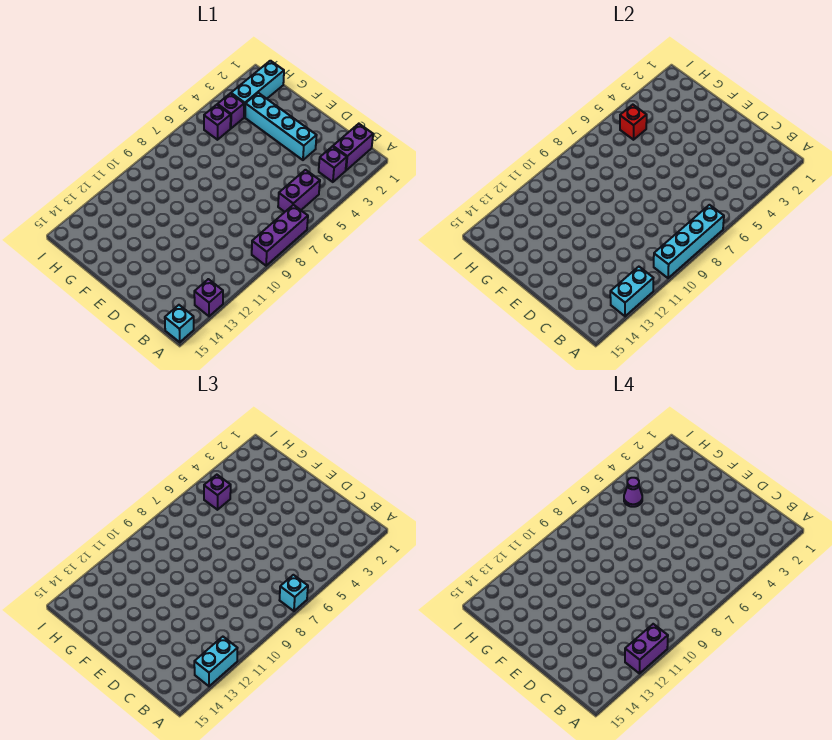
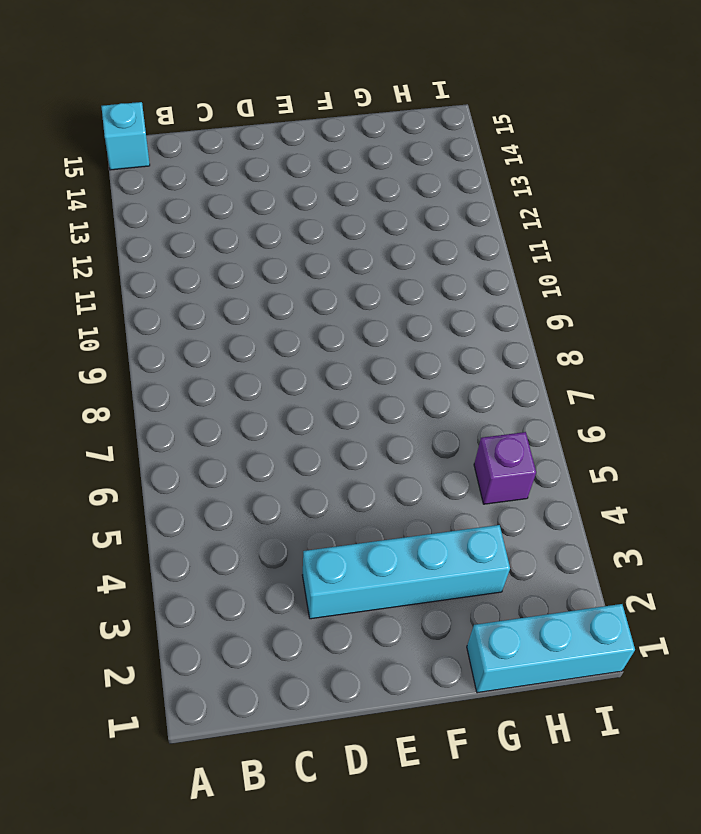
cyan 1x3 brick [467,604,635,693] -> cyan 1x3 brick turned to [231,61,284,117]
none -> purple 1x3 brick [252,205,308,266]
none -> purple 1x1 brick [194,279,223,316]
none -> purple 1x2 brick [333,124,373,170]

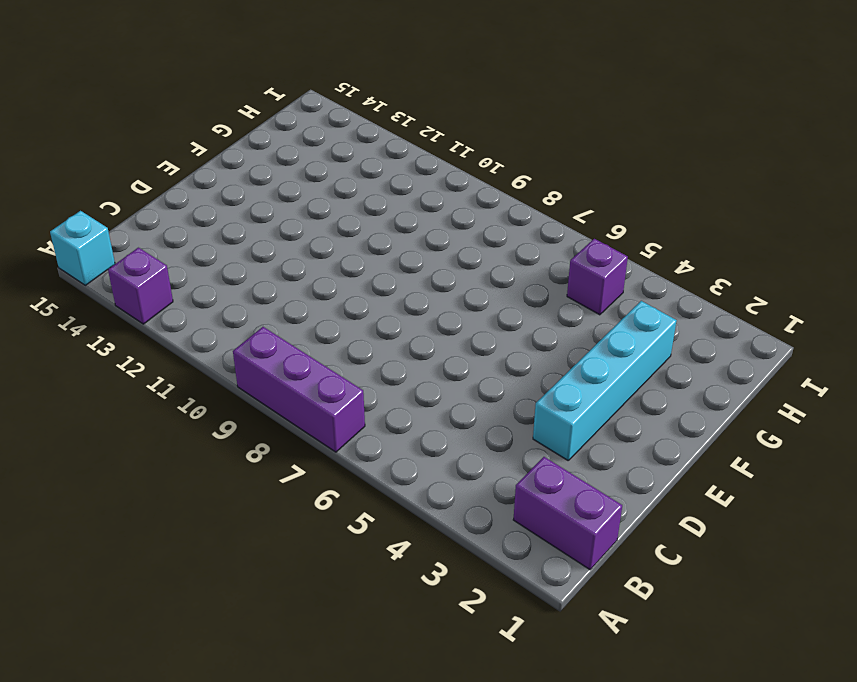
none -> purple 1x1 brick [319,146,347,182]
none -> purple 1x2 brick [278,170,320,212]
none -> cyan 1x3 brick [231,61,284,117]

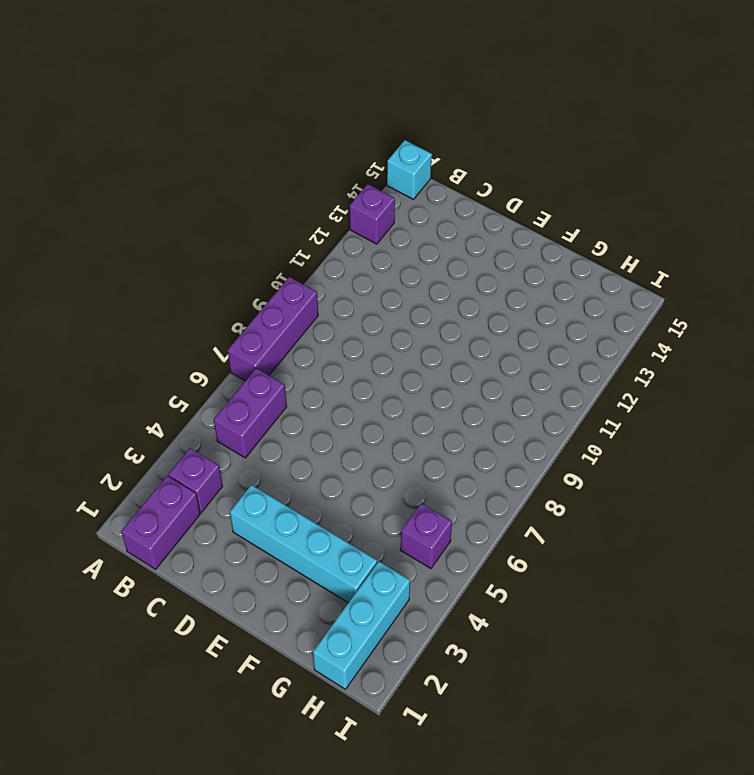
none -> purple 1x1 brick [217,93,244,128]
none -> cyan 1x4 brick [654,205,724,278]
none -> cyan 1x2 brick [610,267,653,316]

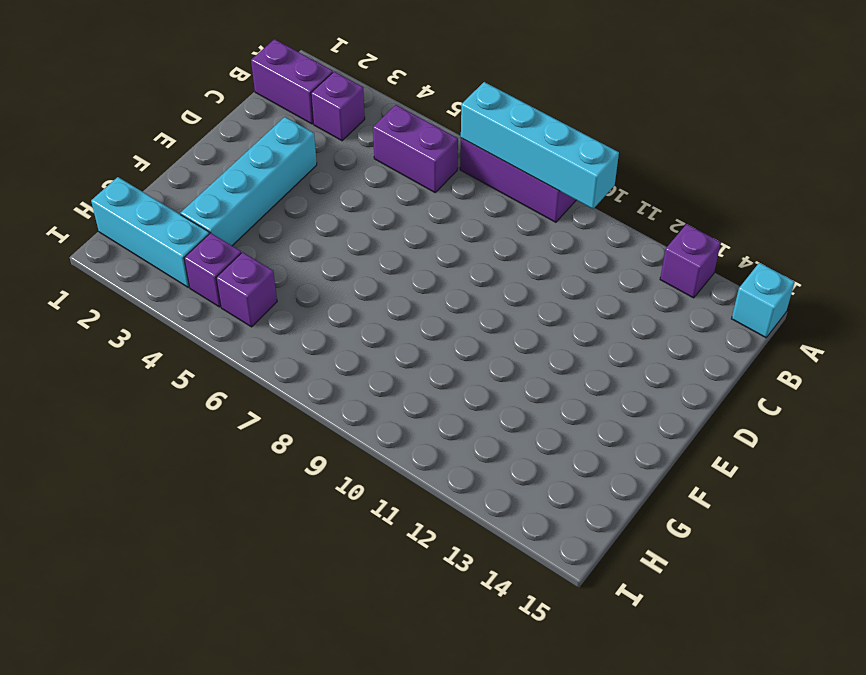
none -> cyan 1x2 brick [610,267,653,316]
none -> red 1x1 brick [620,105,647,140]
none -> cyan 1x1 brick [280,575,308,611]

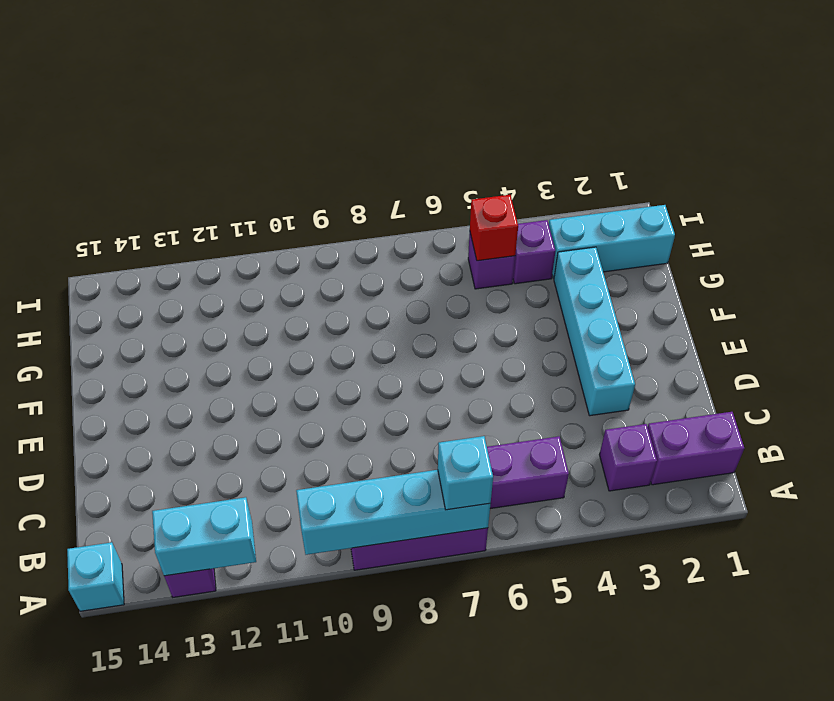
none -> cyan 1x2 brick [194,637,237,686]
none -> purple 1x1 brick [204,475,231,510]
none -> purple 1x2 brick [625,624,668,673]

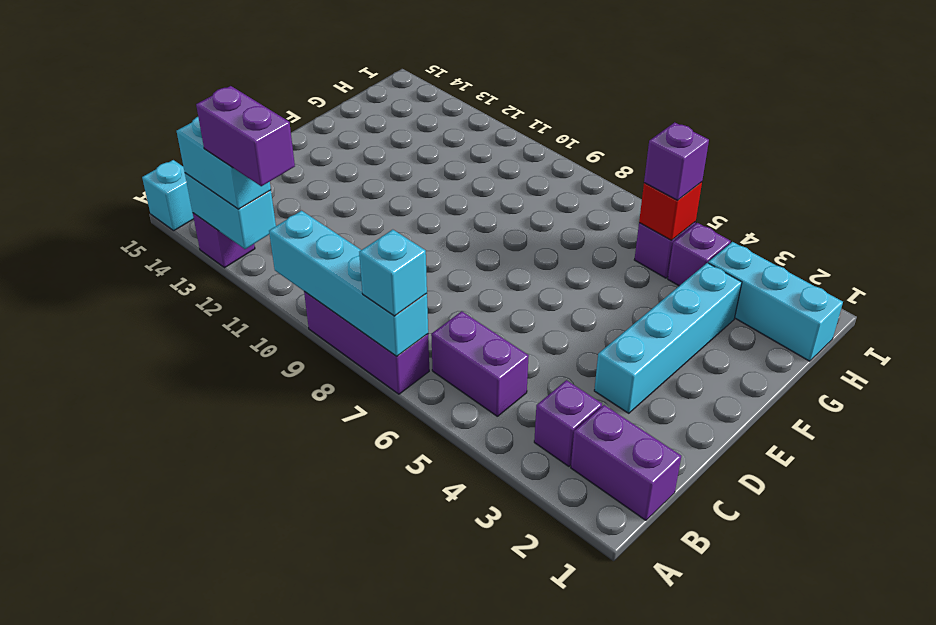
none -> purple 1x1 cone [624,478,642,507]

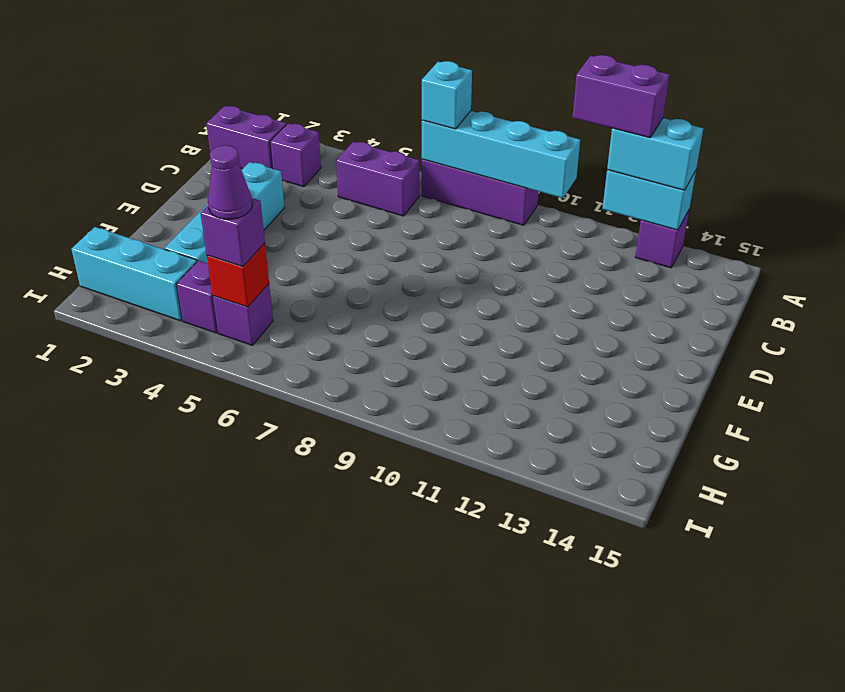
none -> cyan 1x1 brick [165,305,194,342]

